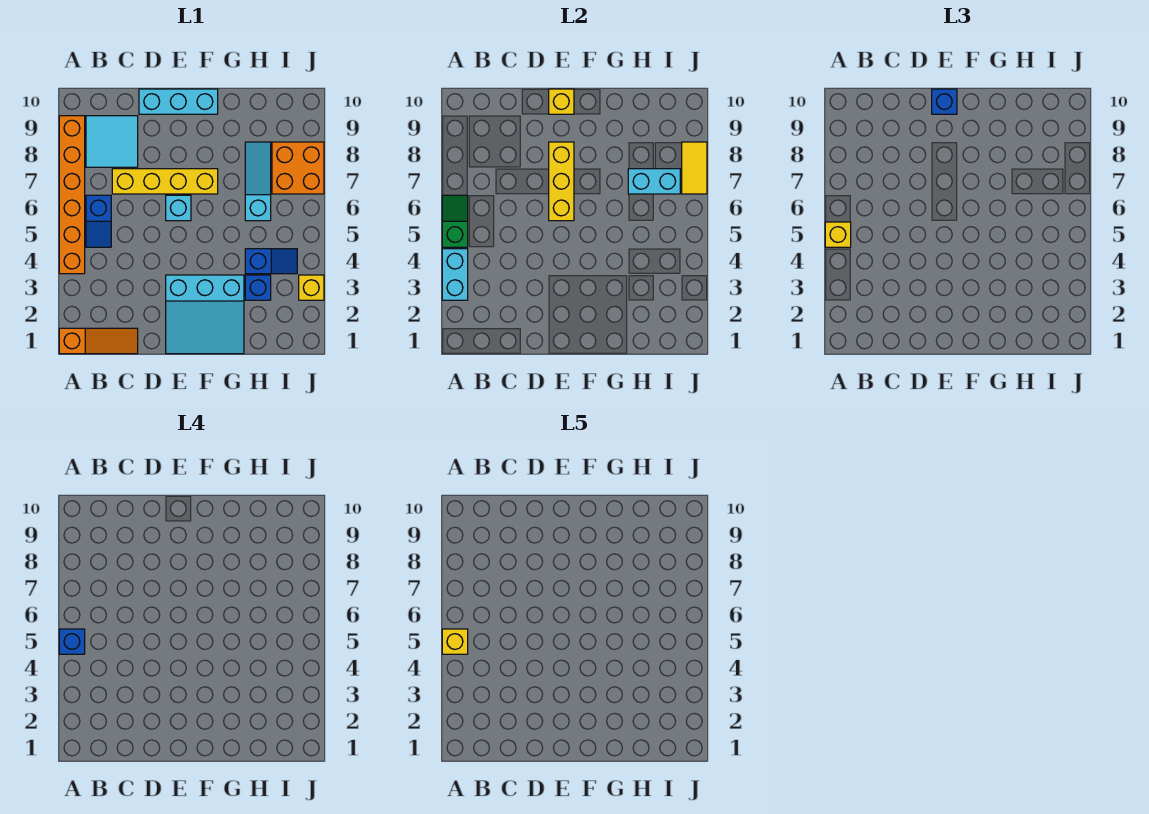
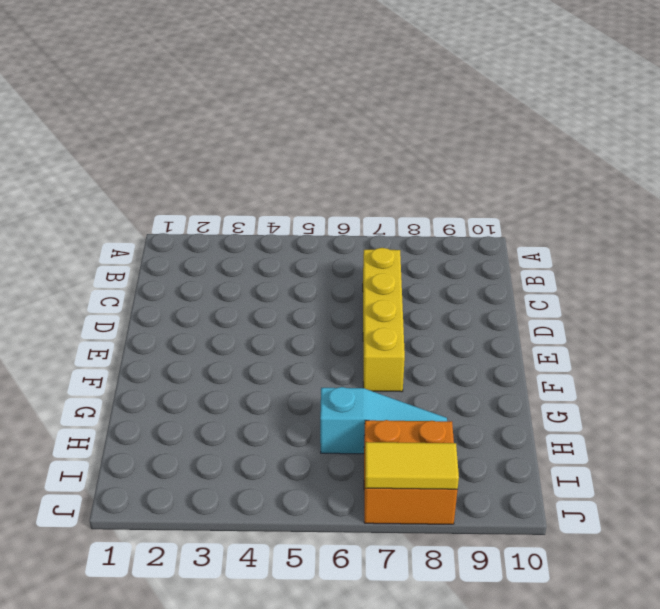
none -> orange 1x3 slope [59,328,138,354]
none -> orange 1x6 brick [59,116,85,274]
none -> blue 1x2 slope [86,195,111,247]

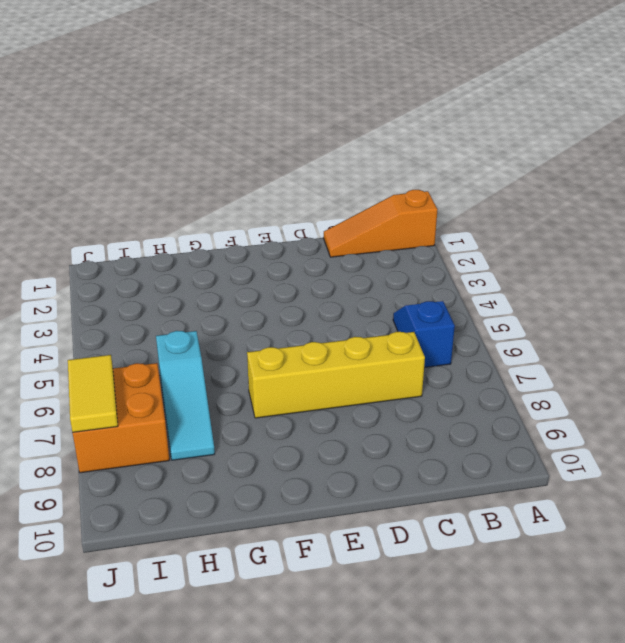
none -> orange 1x6 brick [59,116,85,274]
none -> cyan 2x2 tile [86,116,138,167]
none -> cyan 1x3 brick [139,89,218,114]

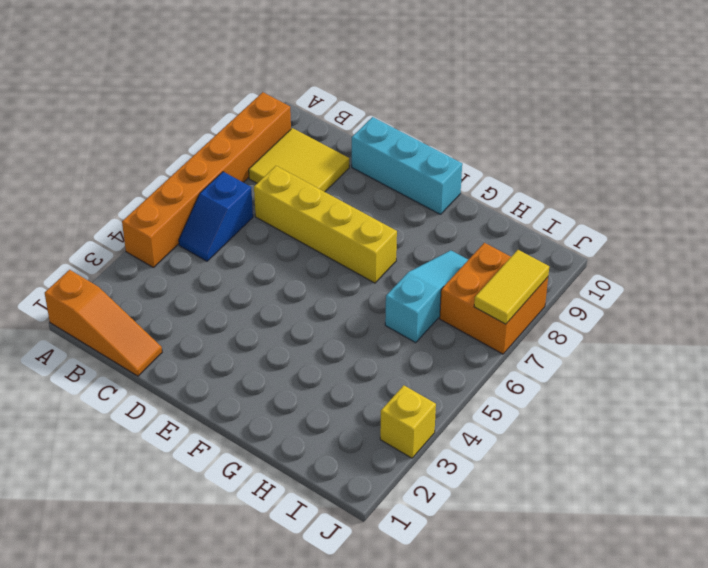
yellow 2x2 tile [249,128,349,192] -> cyan 2x2 tile [86,116,138,167]
none -> cyan 3x3 slope [166,275,244,354]
none -> cyan 1x1 brick [166,195,191,221]
none -> blue 1x1 brick [245,275,271,300]

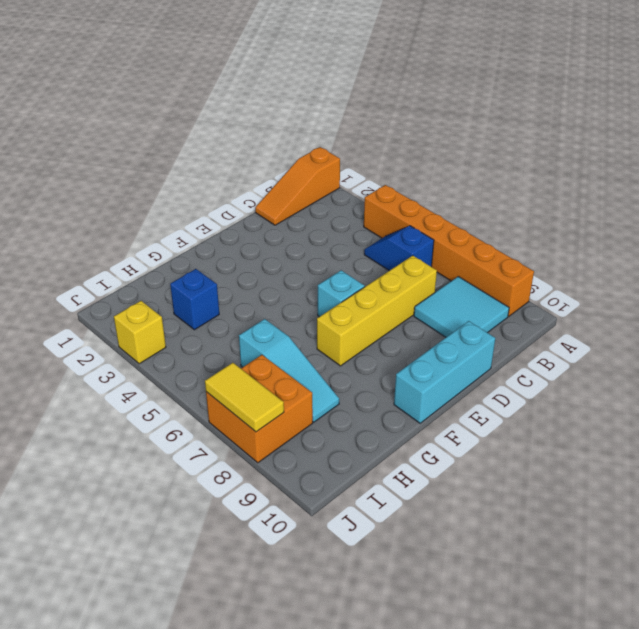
none -> cyan 3x3 slope [166,275,244,354]
none -> blue 1x2 slope [245,249,297,274]
none -> cyan 1x2 brick [442,249,468,300]

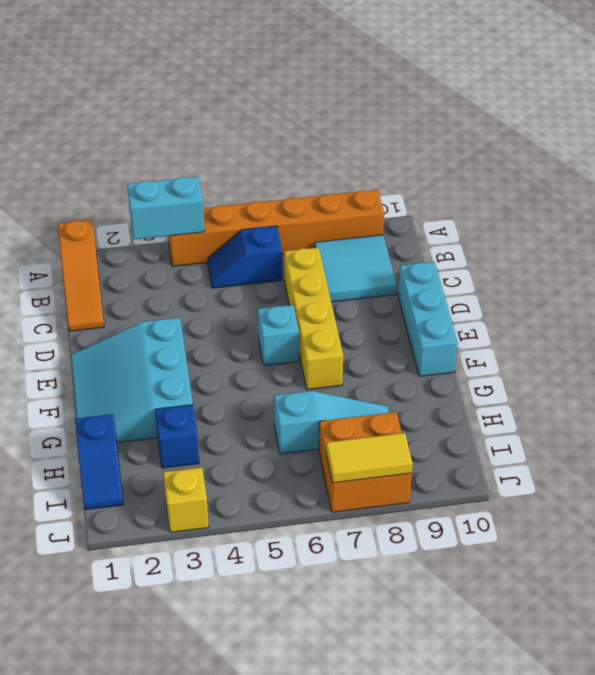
blue 1x2 slope [75,414,123,510] -> blue 1x2 slope moved to [245,249,297,274]
none -> green 1x2 slope [442,195,468,247]
none -> yellow 1x3 brick [549,142,574,221]
none -> yellow 1x1 brick [549,89,574,114]

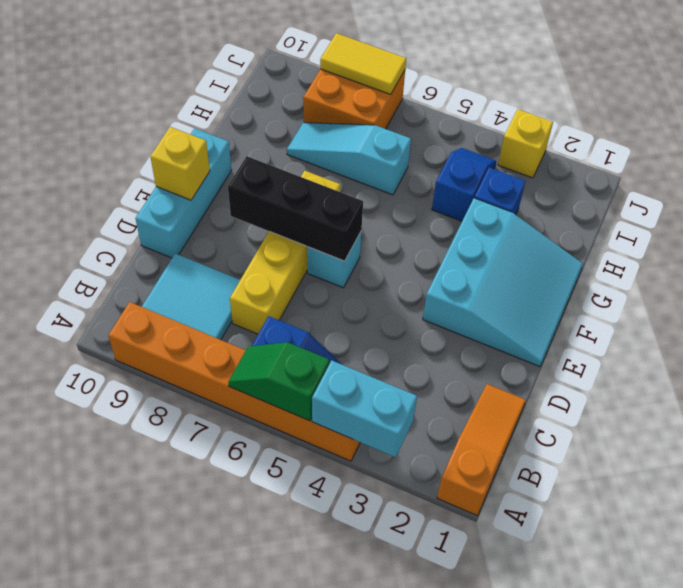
black 1x3 brick [228,156,363,261] -> yellow 1x3 brick [549,142,574,221]
none -> cyan 1x2 brick [628,169,680,194]
none -> yellow 1x1 brick [825,222,851,247]
none -> blue 1x1 brick [932,89,957,114]

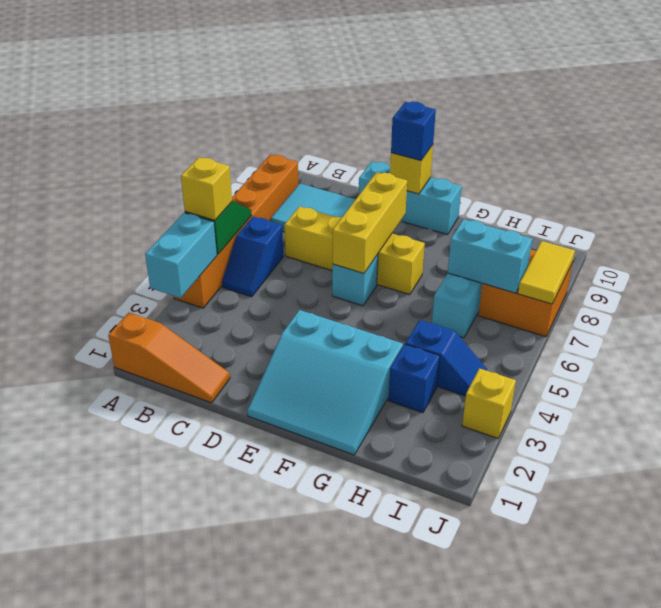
none -> blue 1x1 brick [59,629,85,654]
none -> yellow 1x1 brick [442,629,468,654]

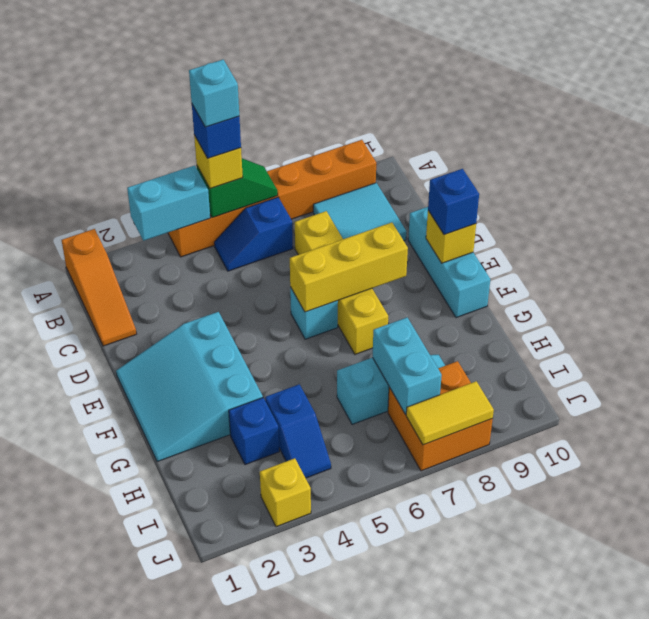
cyan 1x1 brick [189,60,239,127] -> yellow 1x1 brick [442,629,468,654]

